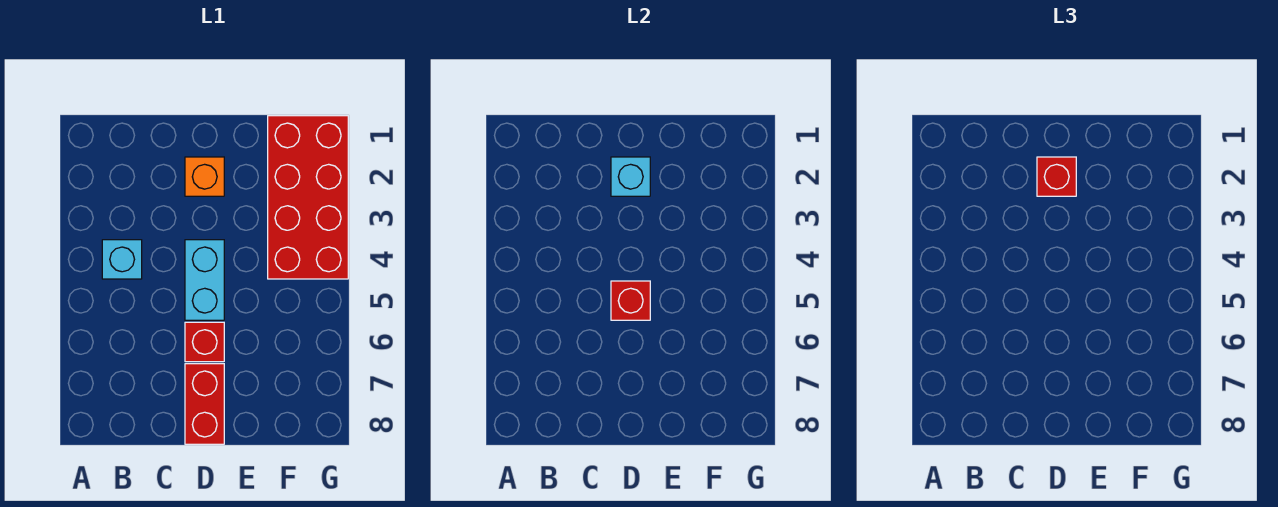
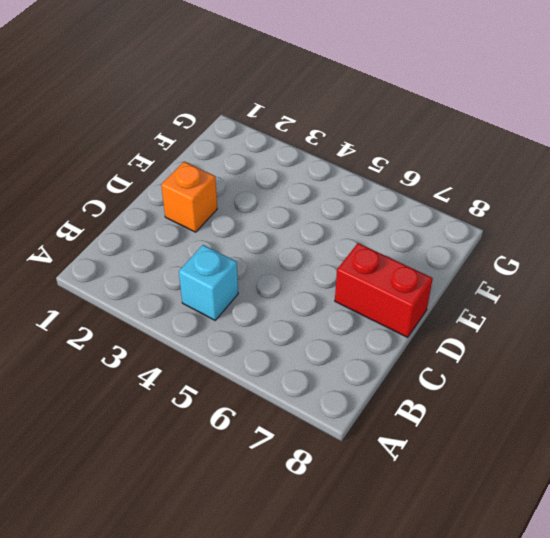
none -> cyan 1x2 brick [185,240,224,320]
none -> red 1x1 brick [185,322,224,362]

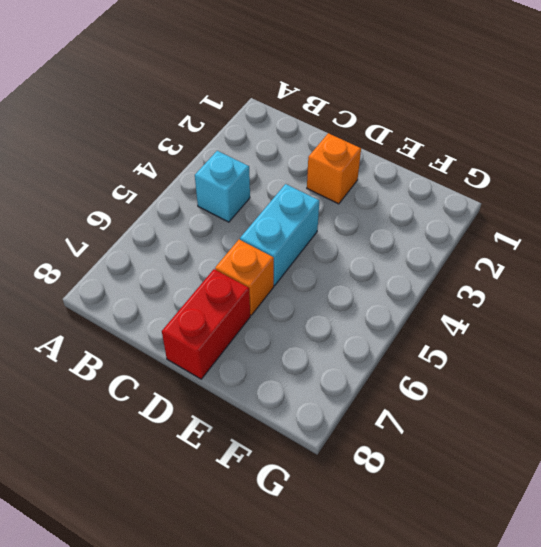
orange 1x1 brick [215,240,274,315] -> red 1x1 brick [185,322,224,362]
none -> red 2x4 brick [268,116,348,279]
none -> cyan 1x1 brick [611,157,650,196]

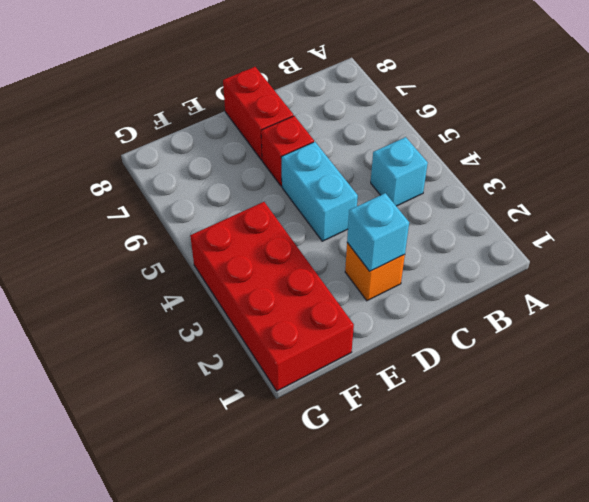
none -> red 1x1 brick [611,281,650,320]
none -> red 1x1 brick [1037,157,1076,196]

